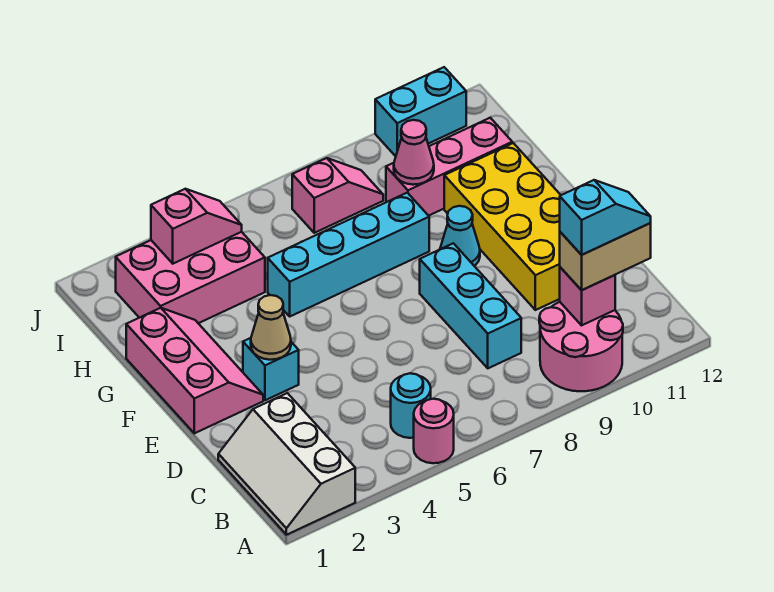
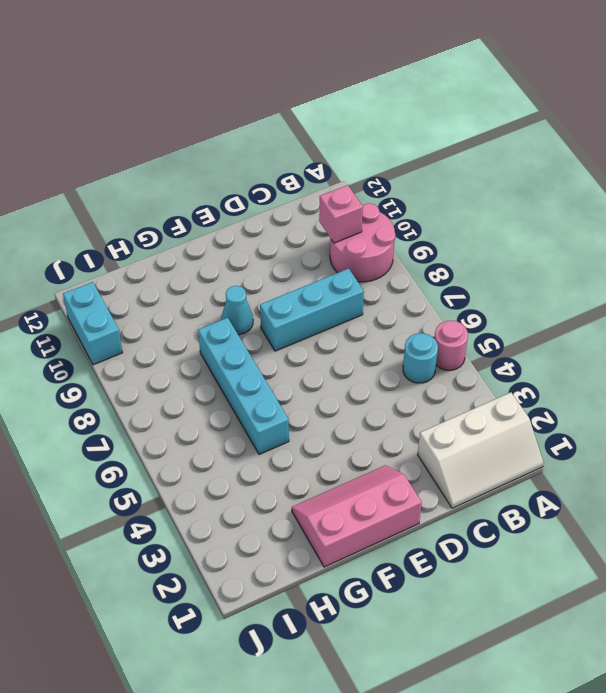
none -> yellow 2x4 brick [444,143,561,310]
none -> cyan 1x1 brick [243,338,299,400]
none -> pink 2x3 brick [116,232,265,323]

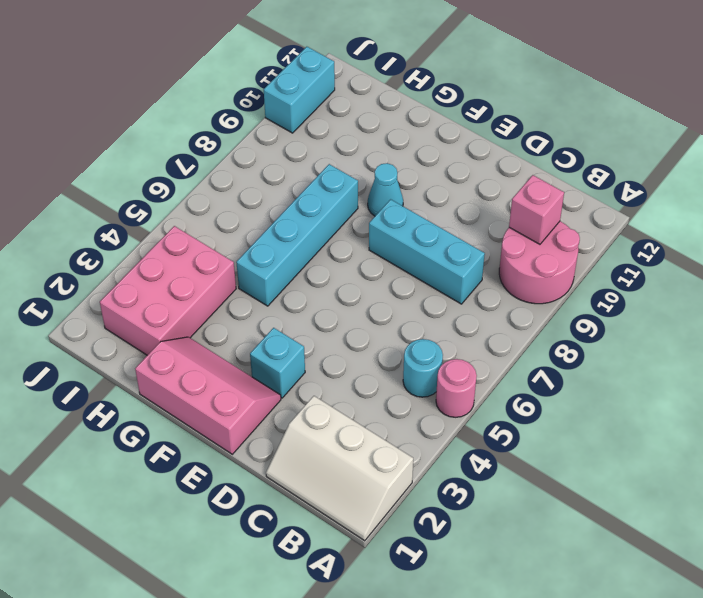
none -> yellow 2x4 brick [444,143,561,310]
none -> pink 1x3 brick [386,118,512,216]
none -> pink 1x2 slope [292,158,383,233]

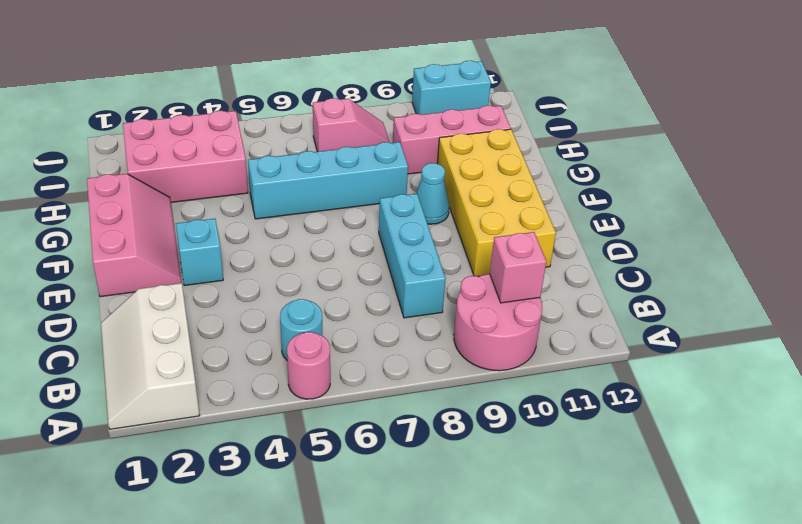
none -> tan 1x1 cone [251,295,291,360]
none -> pink 1x1 cone [394,120,434,185]
none -> pink 1x2 slope [151,189,242,264]

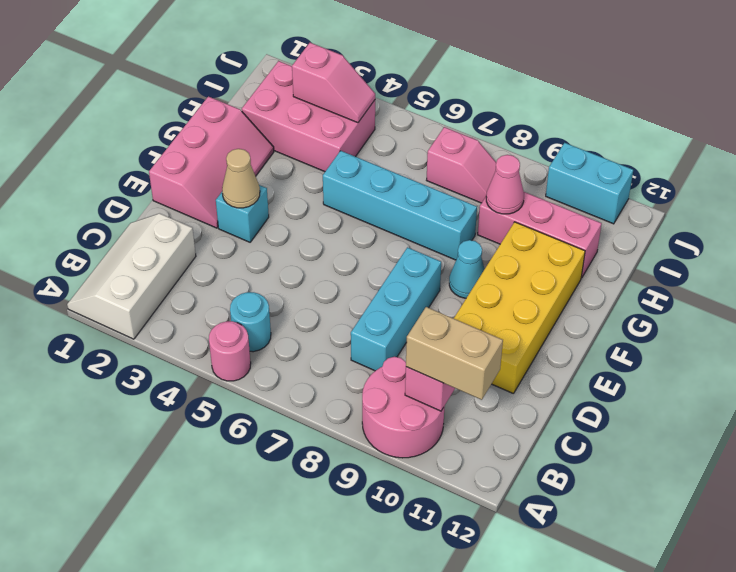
none -> cyan 1x2 slope [560,180,651,255]

